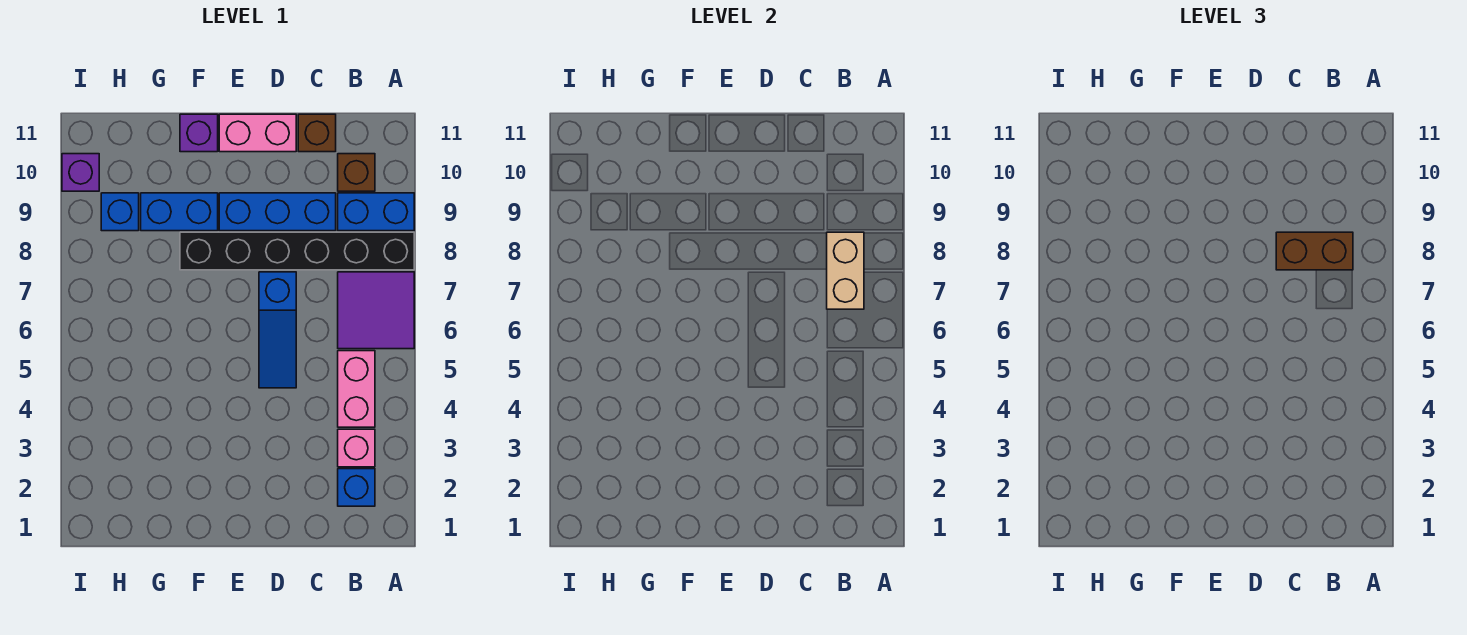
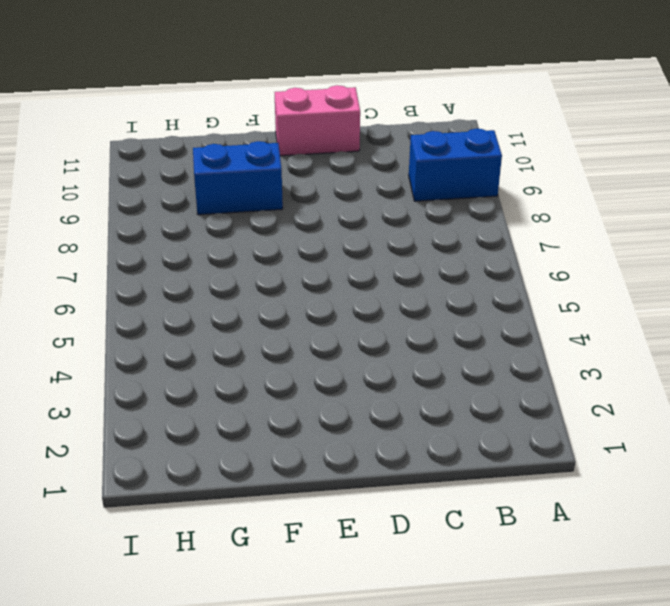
none -> purple 2x2 tile [338,272,414,349]
none -> black 1x6 brick [180,232,414,270]
none -> blue 1x1 brick [338,469,375,506]

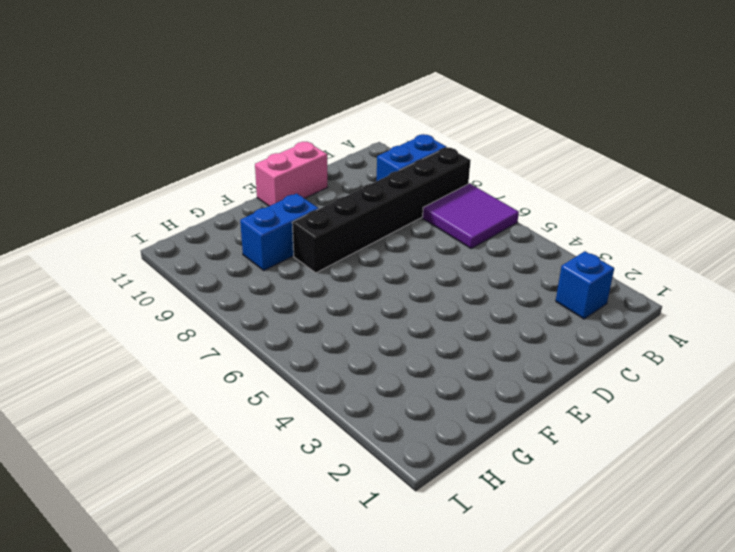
none -> pink 1x1 brick [338,429,375,467]
none -> pink 1x2 brick [338,351,375,427]
none -> brown 1x1 brick [338,154,375,191]

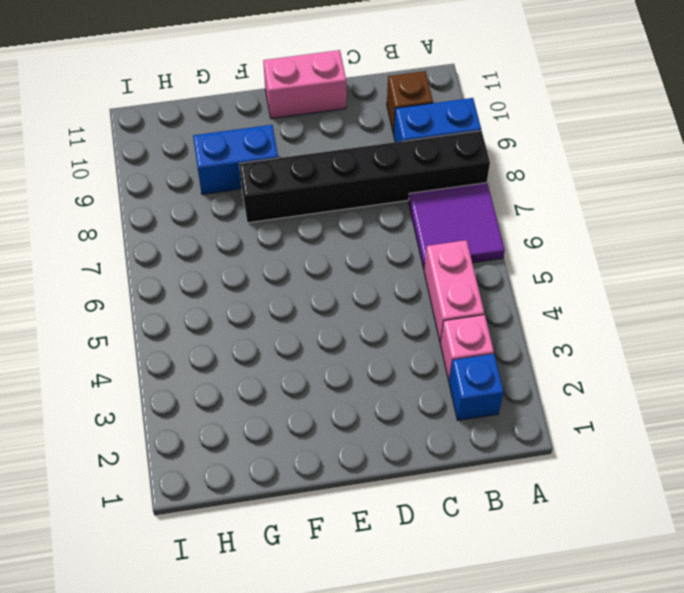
none -> blue 1x3 brick [219,193,336,231]
none -> brown 1x1 brick [298,114,336,152]
none -> blue 1x3 slope [259,272,296,388]

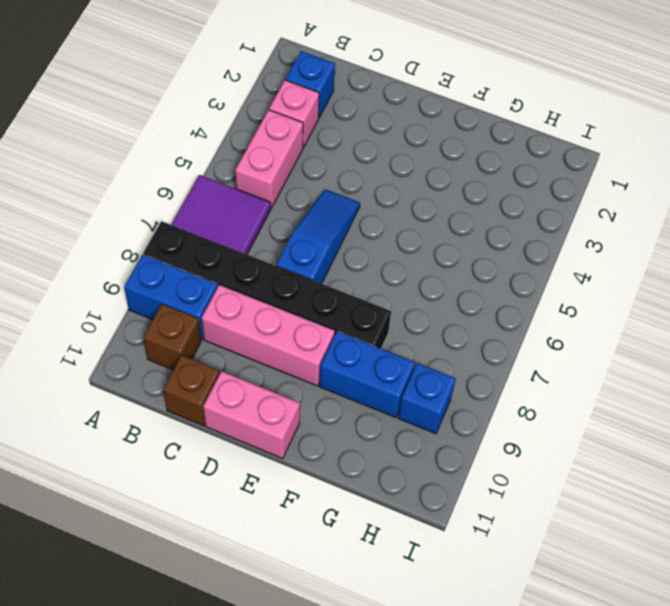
pink 1x3 brick [202,285,335,386] -> blue 1x3 brick [219,193,336,231]
none -> purple 1x1 brick [180,114,218,152]
none -> purple 1x1 brick [62,154,99,191]
none -> tan 1x2 brick [827,232,864,309]

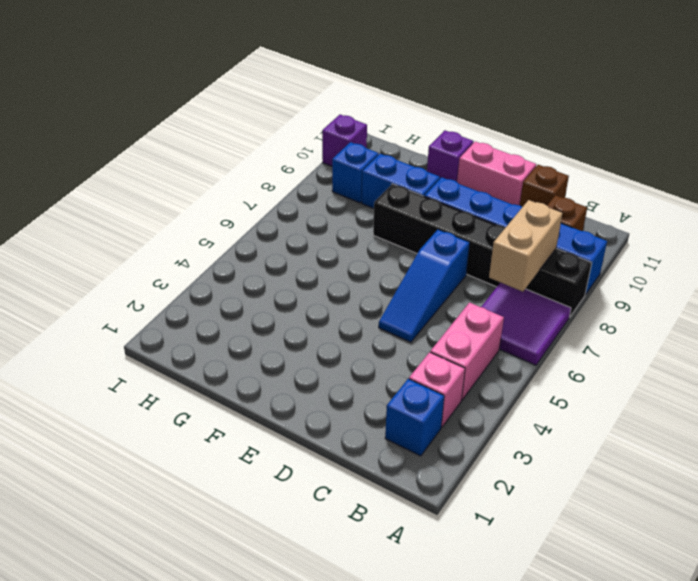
none -> brown 1x2 brick [1276,232,1353,270]

